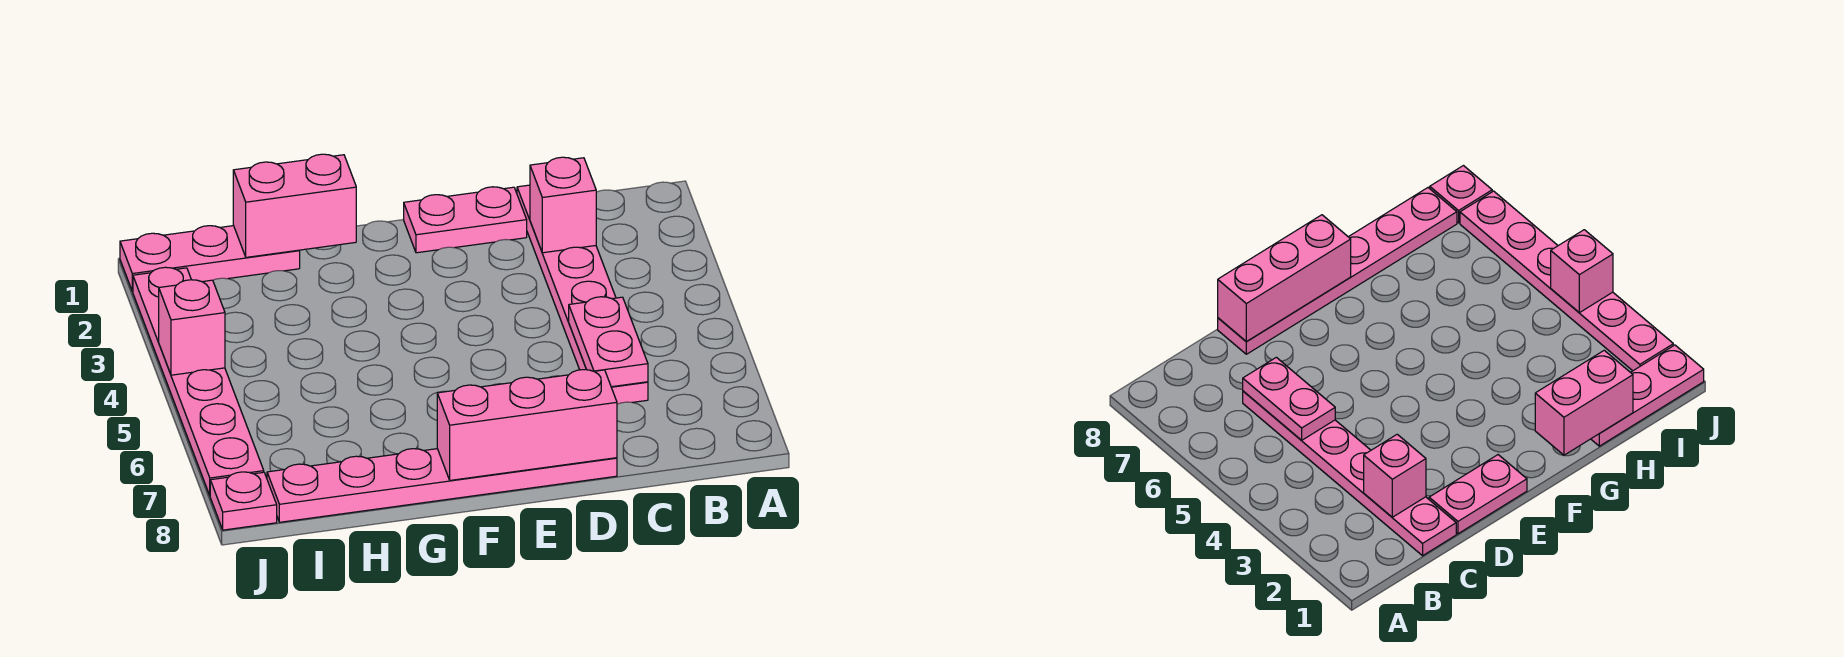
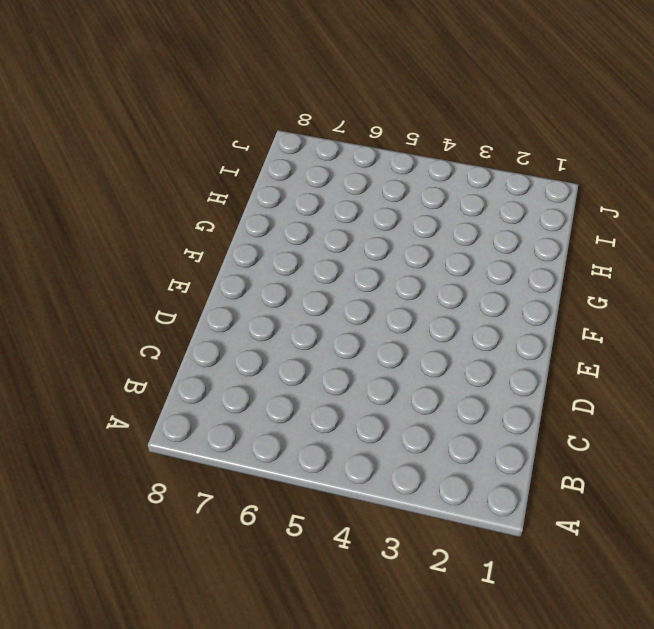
none -> pink 1x6 plate [517,185,648,404]
none -> pink 1x2 plate [404,187,527,253]

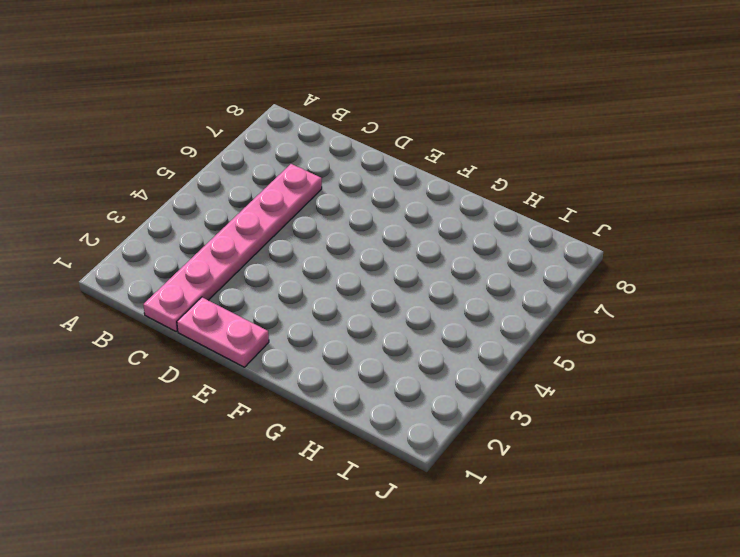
none -> pink 1x6 plate [267,449,617,522]
none -> pink 1x3 plate [120,226,300,292]

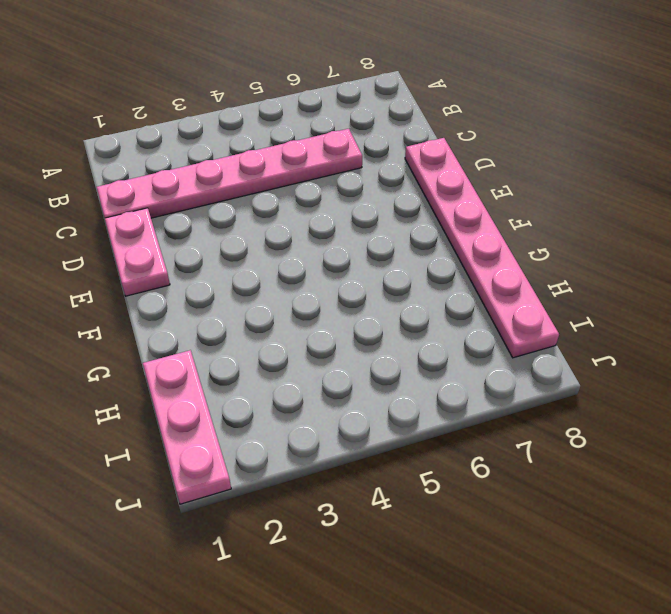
none -> pink 1x6 plate [133,267,264,495]
none -> pink 1x1 plate [210,472,277,530]

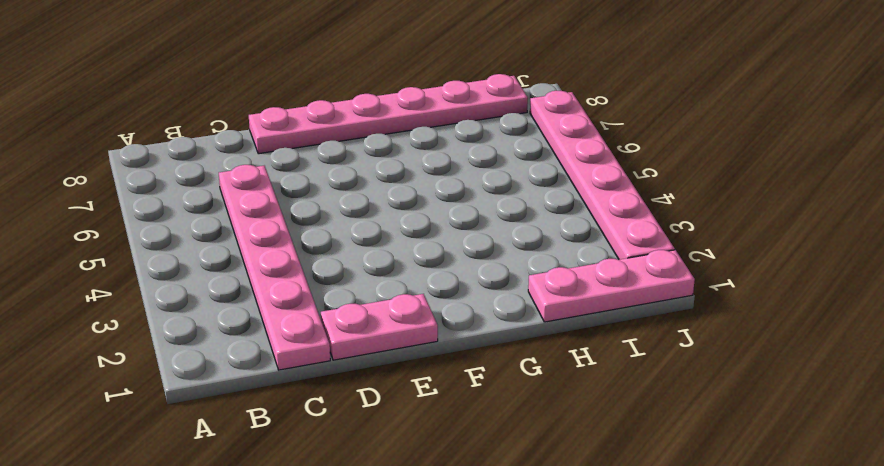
none -> pink 1x1 plate [210,472,277,530]
none -> pink 1x1 brick [530,157,596,253]

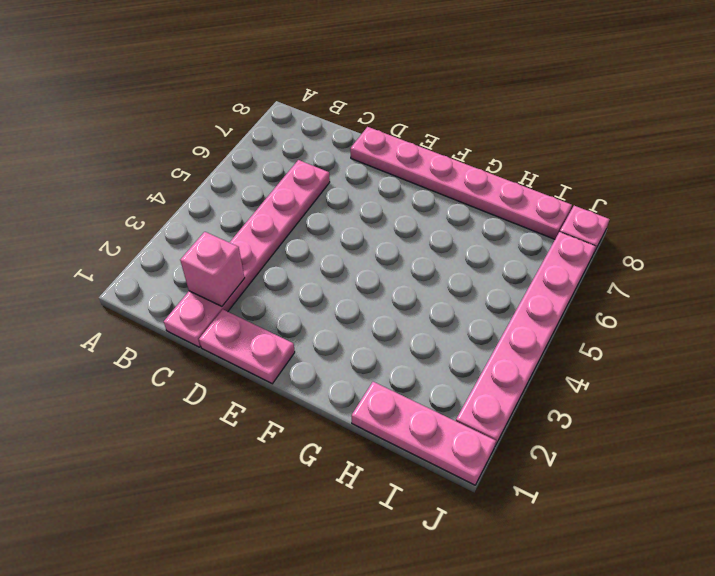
none -> pink 1x2 plate [569,297,648,387]
none -> pink 1x3 brick [437,370,617,480]

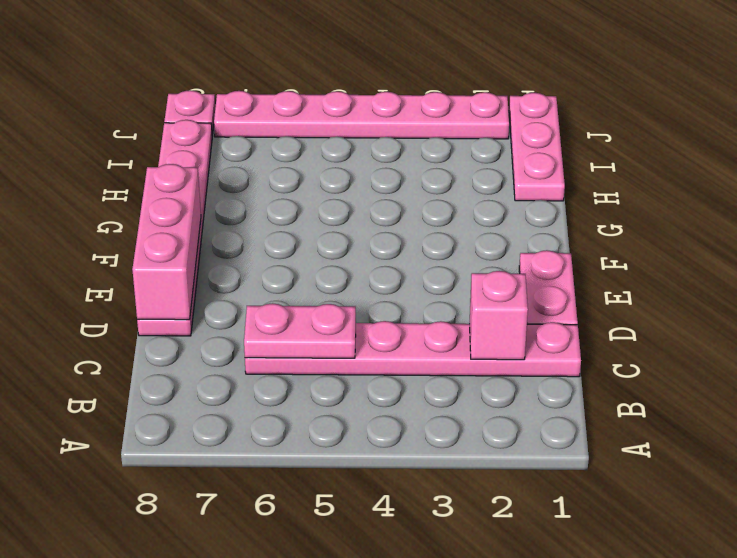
none -> pink 1x2 brick [233,154,356,257]
none -> pink 1x1 brick [159,280,225,375]

